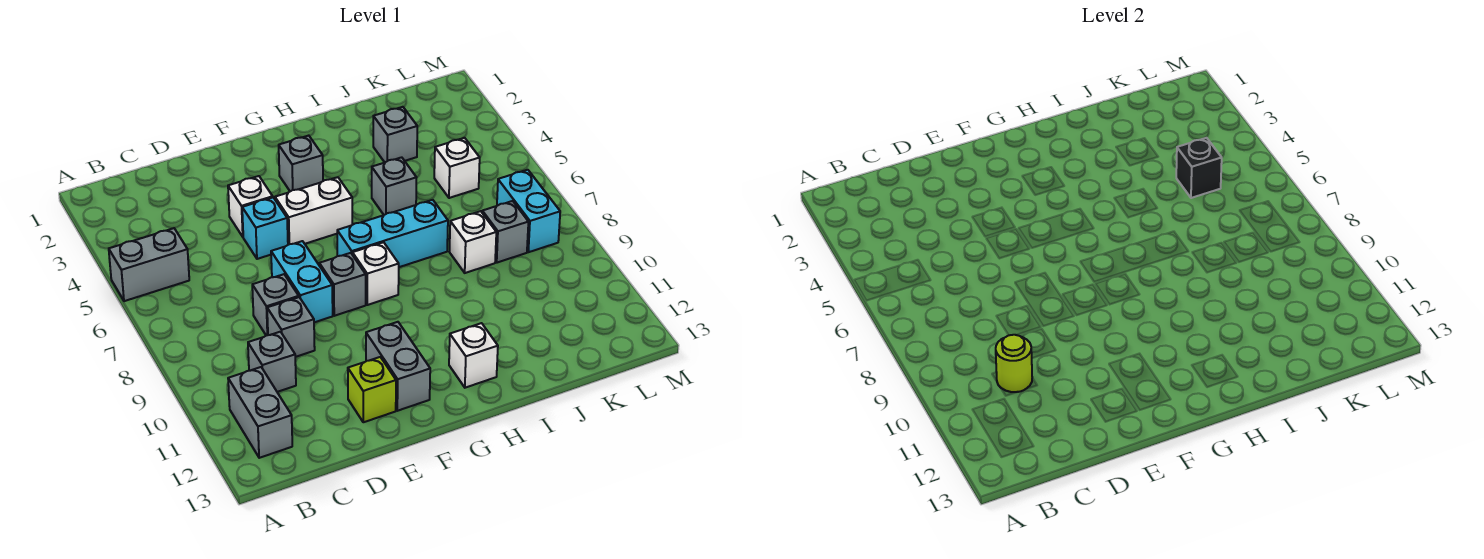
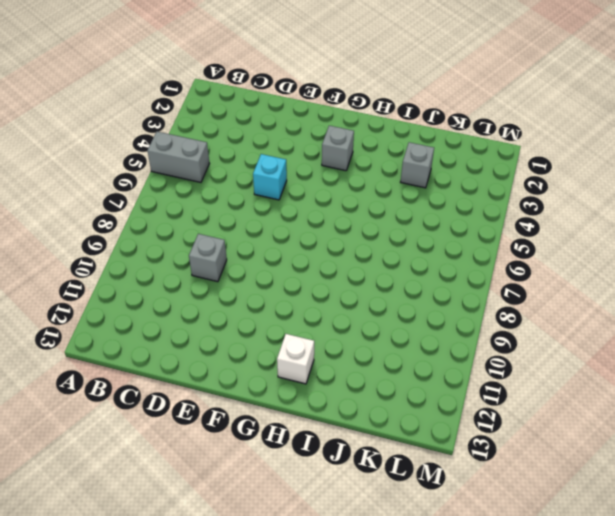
none -> grey 1x2 brick [228,367,292,458]
none -> grey 1x1 brick [248,332,296,392]
none -> grey 1x1 brick [252,274,299,336]

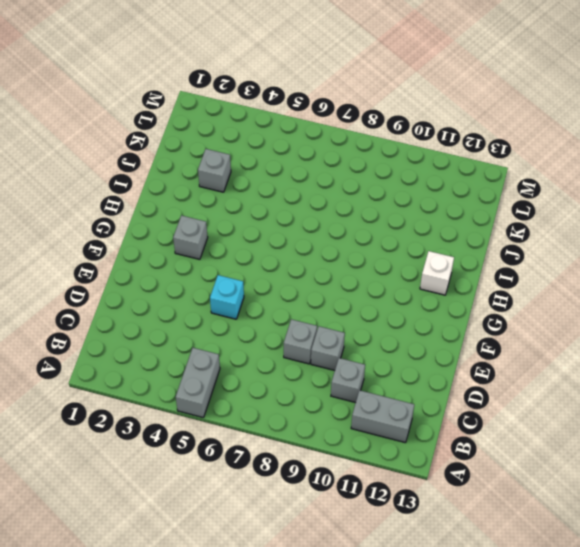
none -> white 1x1 brick [228,176,273,237]
none -> cyan 1x2 brick [271,241,333,322]
none -> lime 1x1 brick [348,357,396,422]

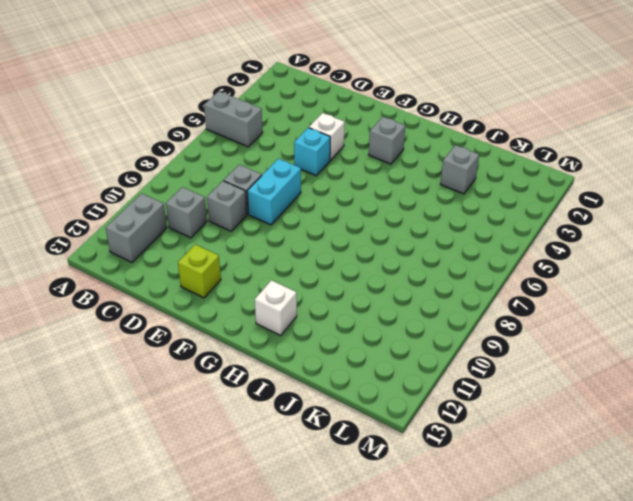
none -> white 1x2 brick [275,177,353,245]
none -> grey 1x1 brick [319,253,366,316]
none -> grey 1x2 brick [366,322,430,411]

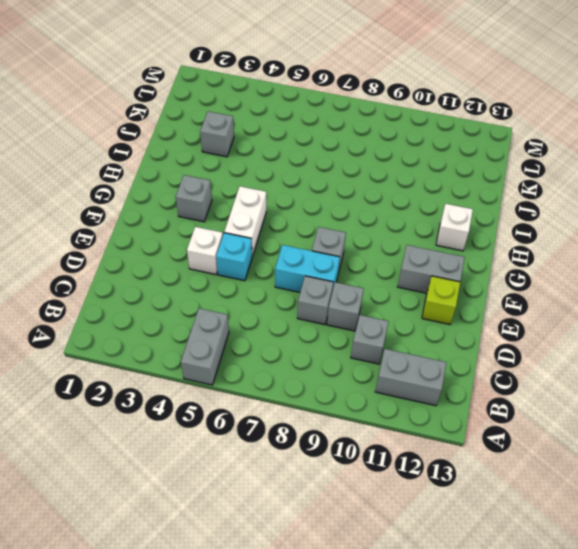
none -> cyan 1x3 brick [337,200,448,267]
none -> white 1x1 brick [352,242,399,305]
none -> grey 1x1 brick [372,157,417,215]

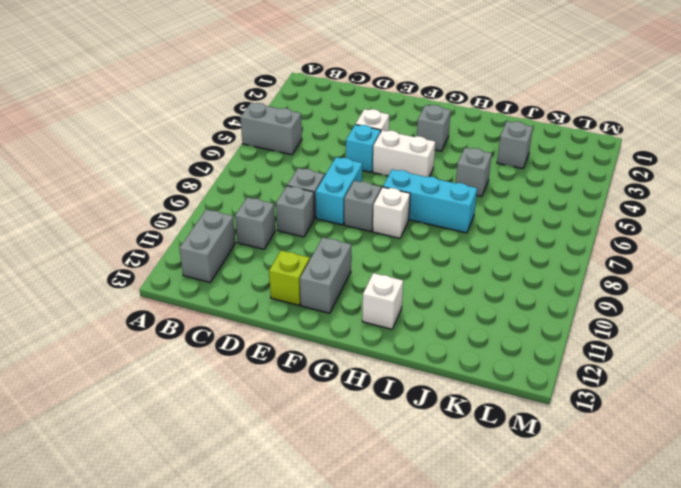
none -> white 1x1 brick [450,211,496,273]
none -> white 1x1 brick [434,138,480,198]
none -> grey 1x1 brick [482,201,528,263]

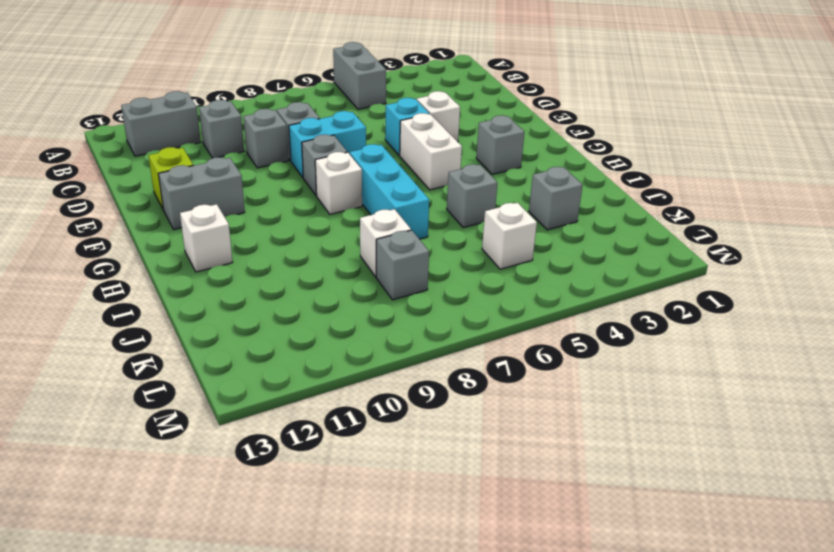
none -> cyan 1x2 brick [497,170,560,252]
none -> lime 1x1 round brick [996,335,1032,392]
none -> black 1x1 brick [1176,138,1222,198]

